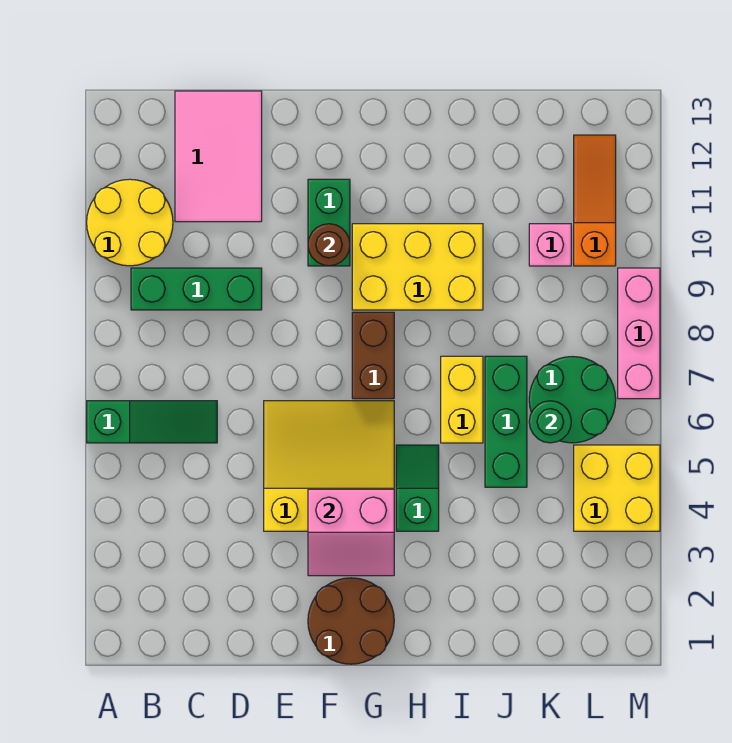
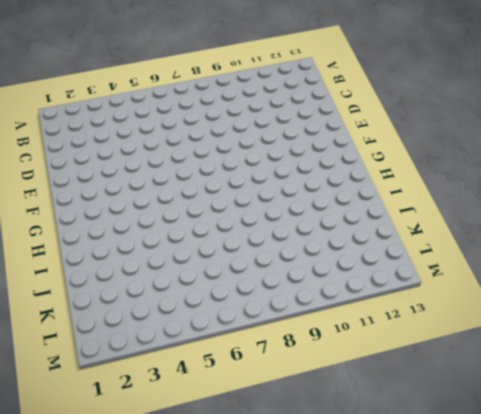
none -> green 1x3 slope [87,401,217,443]
none -> yellow 2x2 round brick [87,179,173,266]
none -> green 1x3 brick [131,268,262,310]

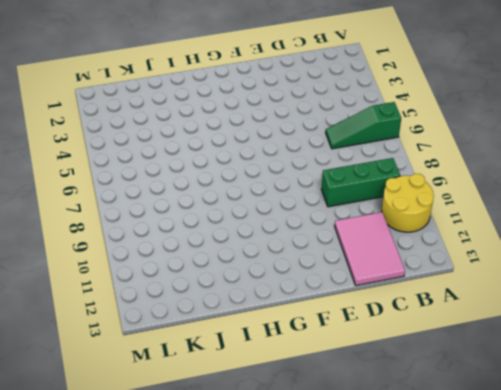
none -> yellow 3x3 slope [264,401,394,531]
none -> brown 2x2 round brick [308,578,394,664]
none -> green 1x2 brick [308,179,350,266]

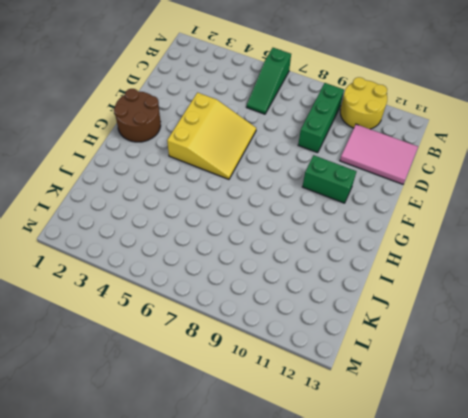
none -> brown 1x2 brick [352,312,394,399]
none -> yellow 2x3 brick [352,224,483,310]
none -> green 1x2 slope [396,445,439,531]

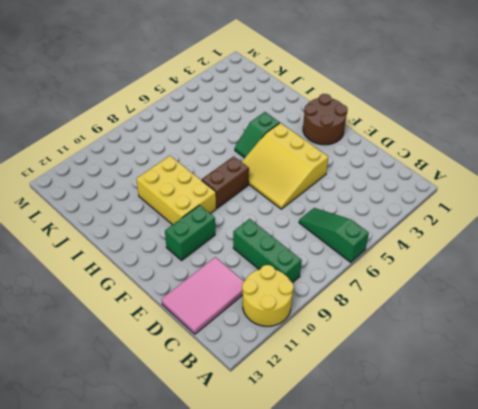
none -> yellow 1x2 brick [441,356,483,443]
none -> green 1x3 brick [485,356,527,487]
none -> green 2x2 round brick [529,357,616,443]

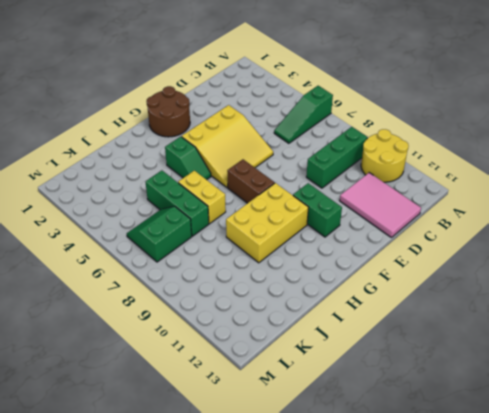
green 2x2 slope [127,207,192,262] -> green 2x2 round brick [529,357,616,443]
none -> pink 1x1 brick [529,224,571,266]
none -> yellow 2x2 brick [574,445,660,531]
none -> orange 1x3 slope [574,135,616,266]

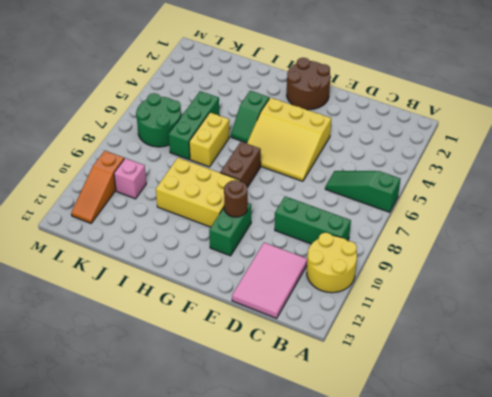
none -> yellow 2x2 brick [574,445,660,531]
none -> pink 1x3 brick [618,268,660,399]
none -> pink 2x2 slope [308,489,394,576]

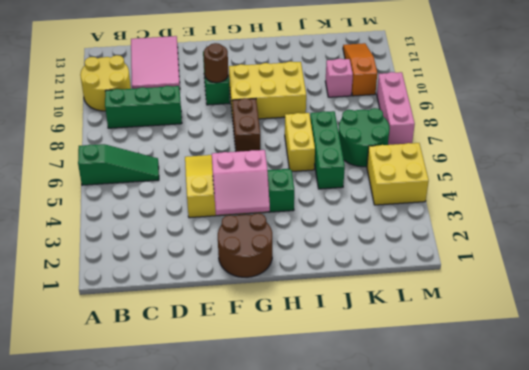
none -> green 1x1 round brick [529,401,571,443]

